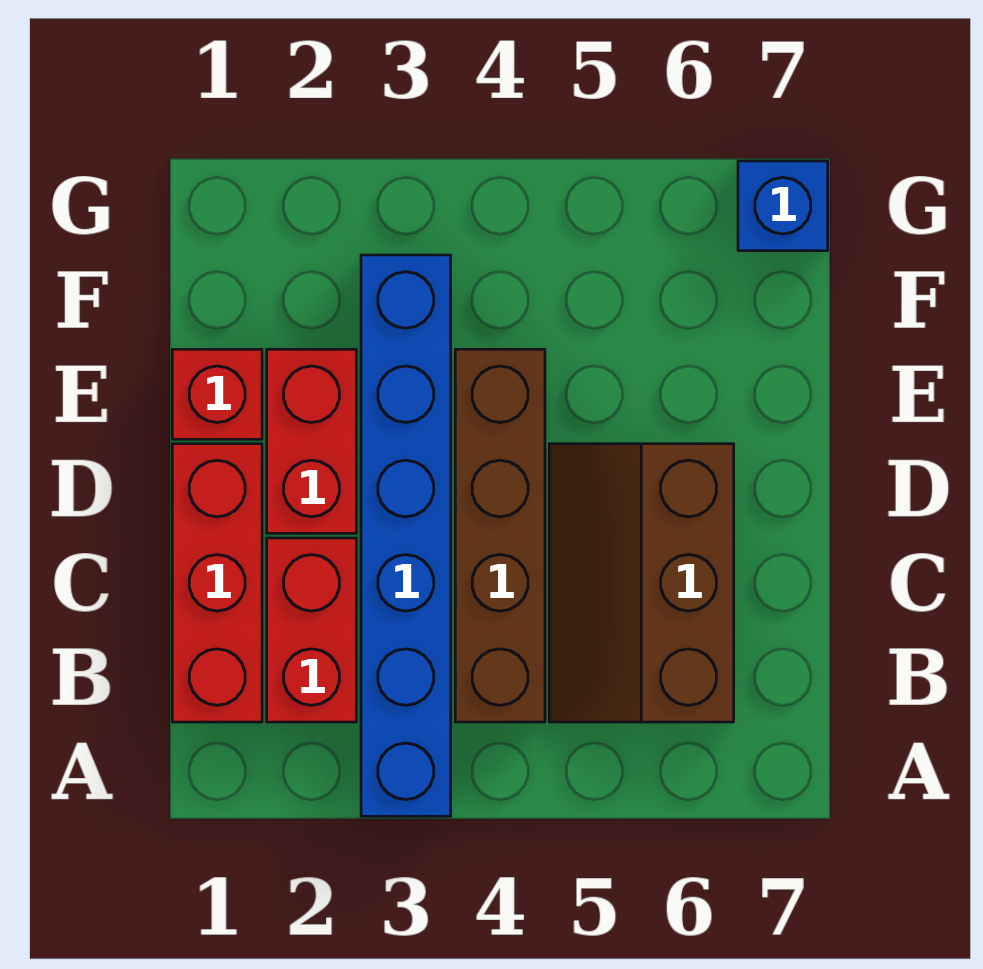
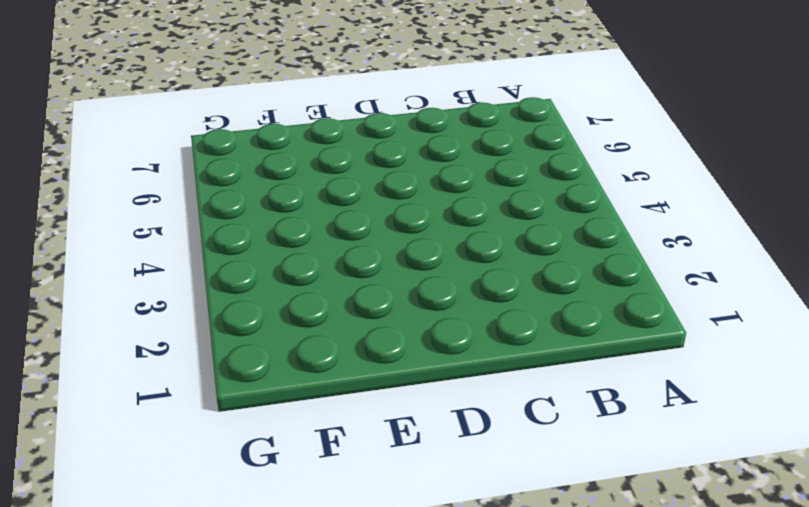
none -> blue 1x6 brick [361,255,451,816]
none -> red 1x3 brick [172,444,262,722]

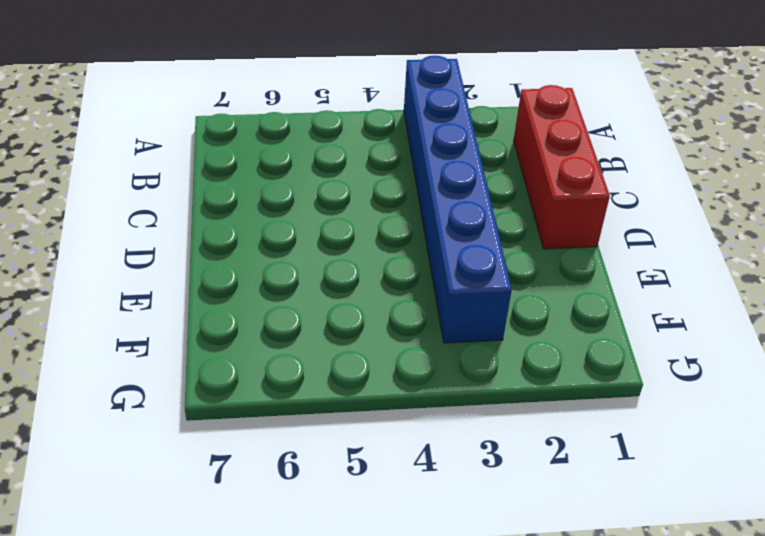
none -> red 1x2 brick [267,538,356,722]
none -> brown 1x4 brick [455,349,545,722]

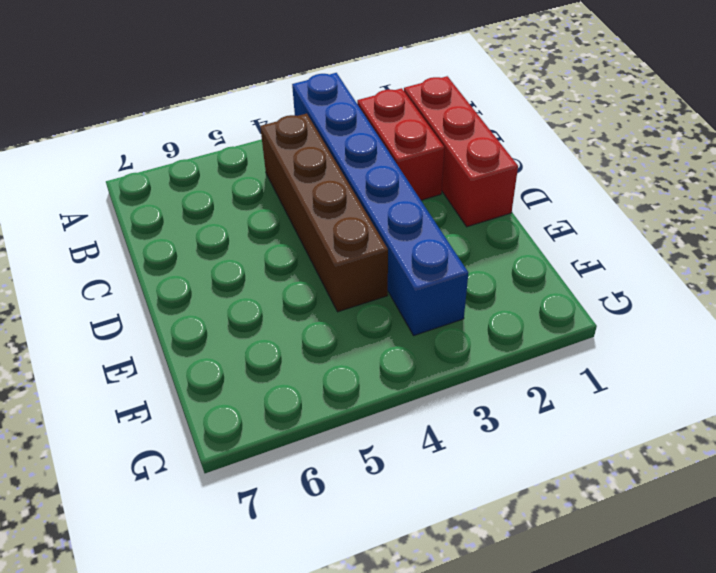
none -> brown 2x3 slope [549,444,734,722]
none -> red 1x2 brick [267,349,356,533]

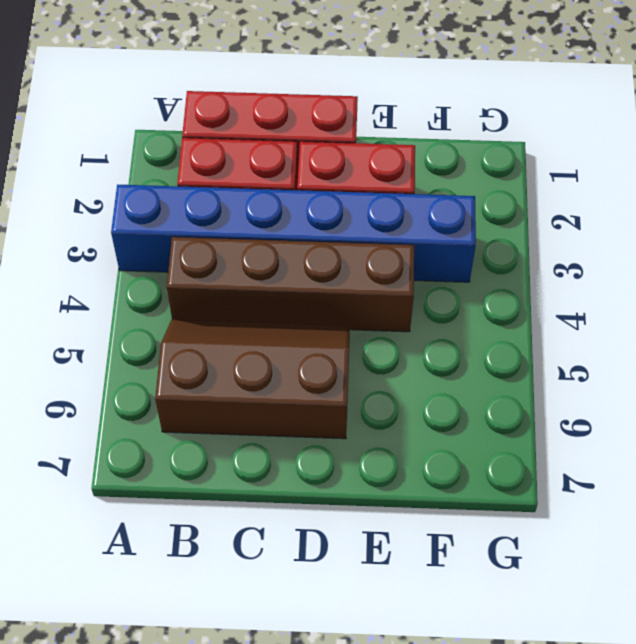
none -> red 1x1 brick [172,349,262,439]
none -> blue 1x1 brick [738,161,828,251]

